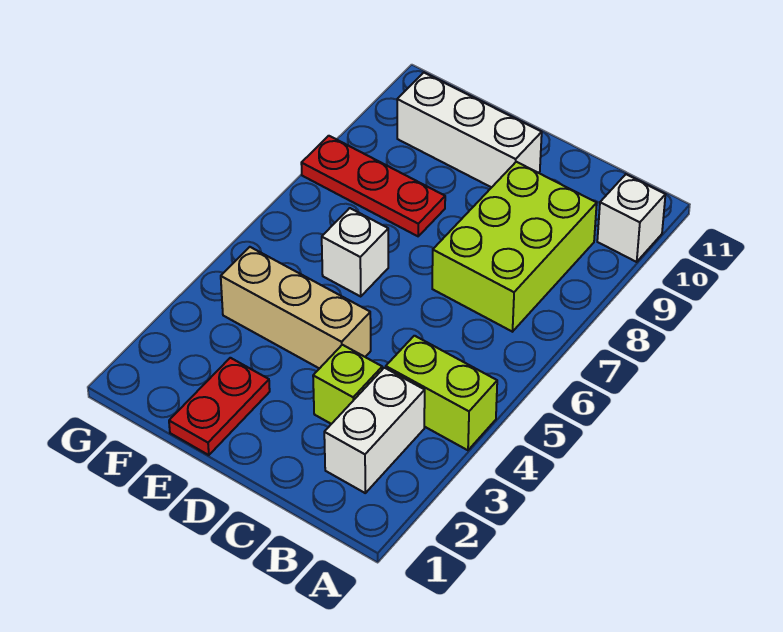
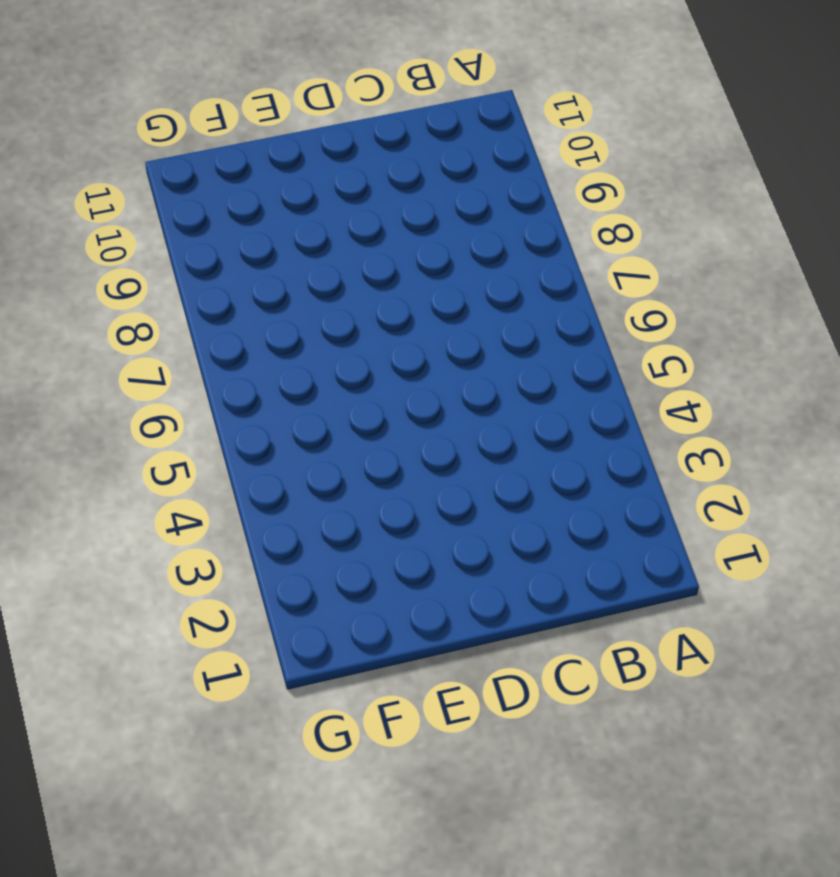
none -> lime 1x2 brick [386,336,497,450]
none -> white 1x1 brick [597,174,665,262]

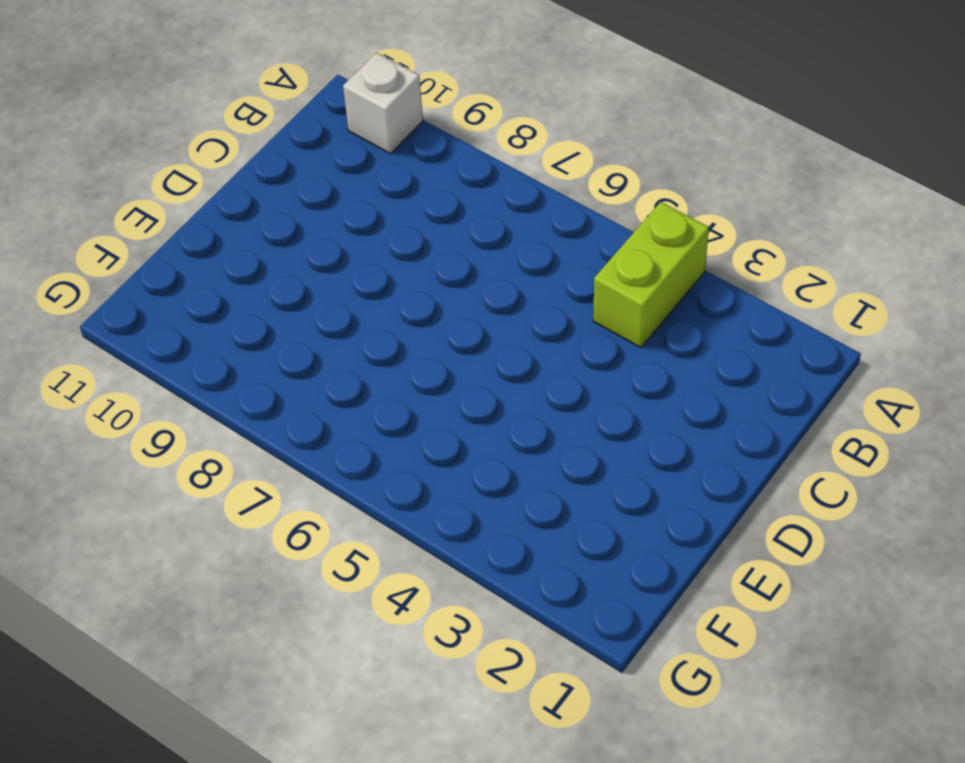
none -> white 1x2 brick [324,368,425,493]
none -> lime 2x3 brick [432,162,597,332]

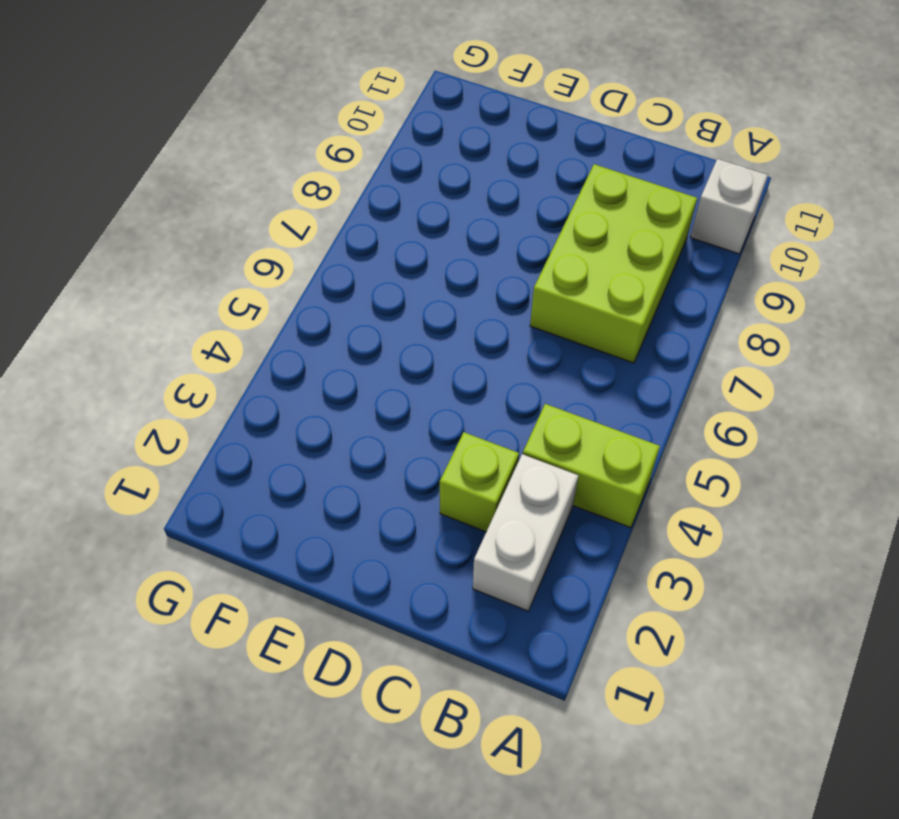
none -> tan 1x3 brick [221,247,371,369]
none -> white 1x3 brick [397,73,542,187]

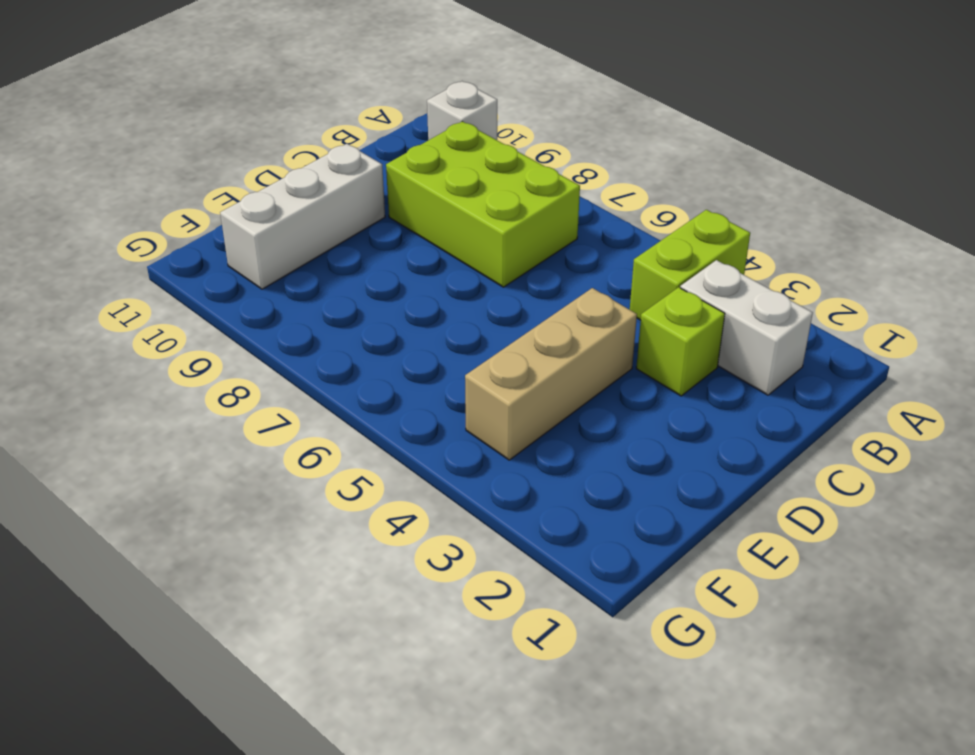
none -> red 1x2 plate [169,358,270,455]
none -> white 1x1 brick [322,208,388,296]

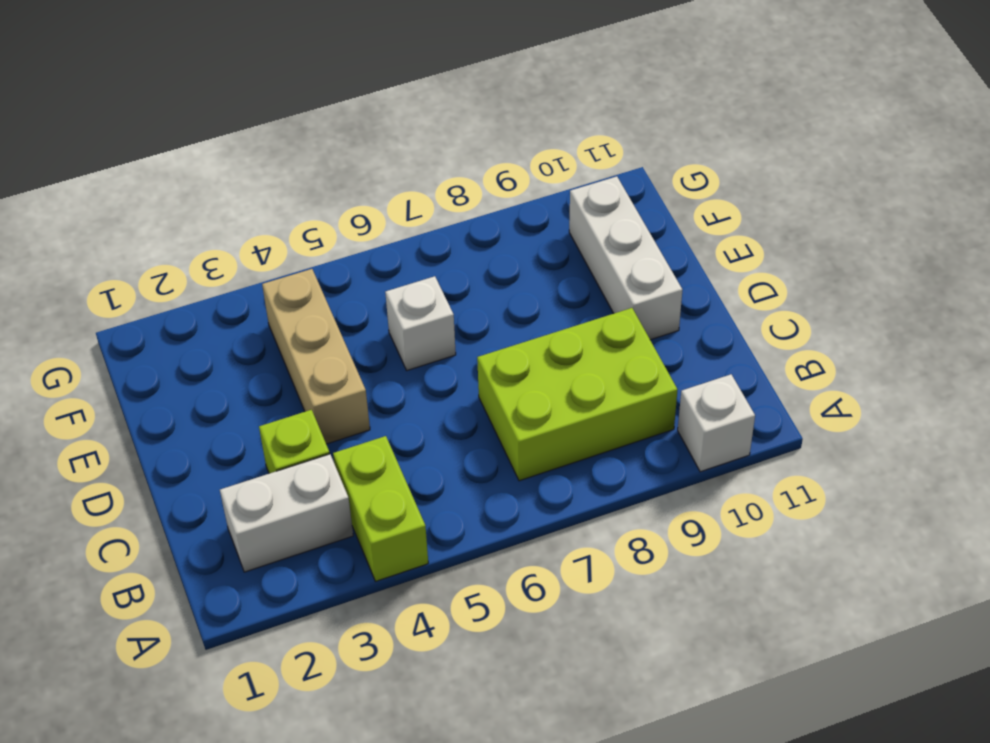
none -> red 1x2 plate [169,358,270,455]
none -> red 1x3 plate [301,136,445,236]

